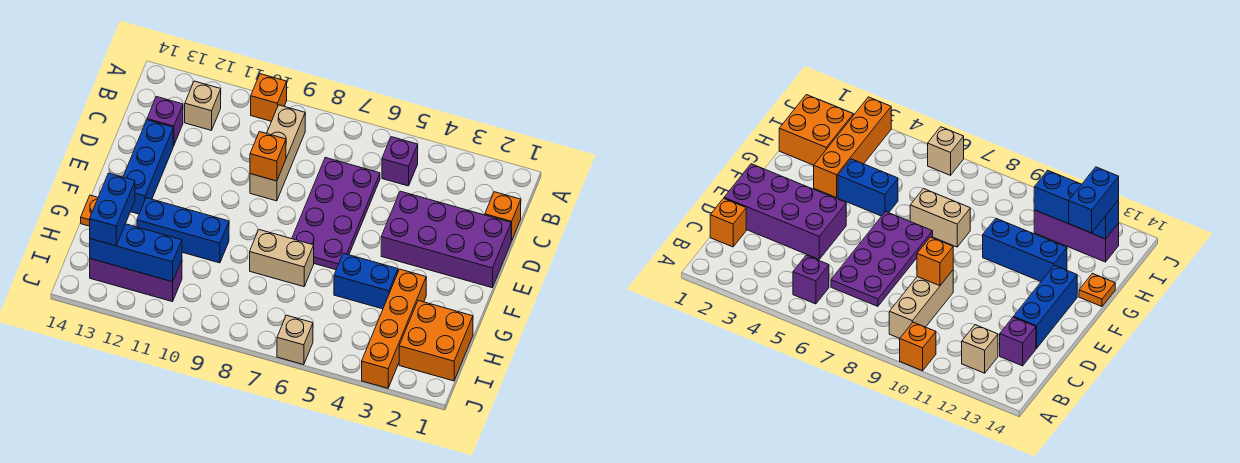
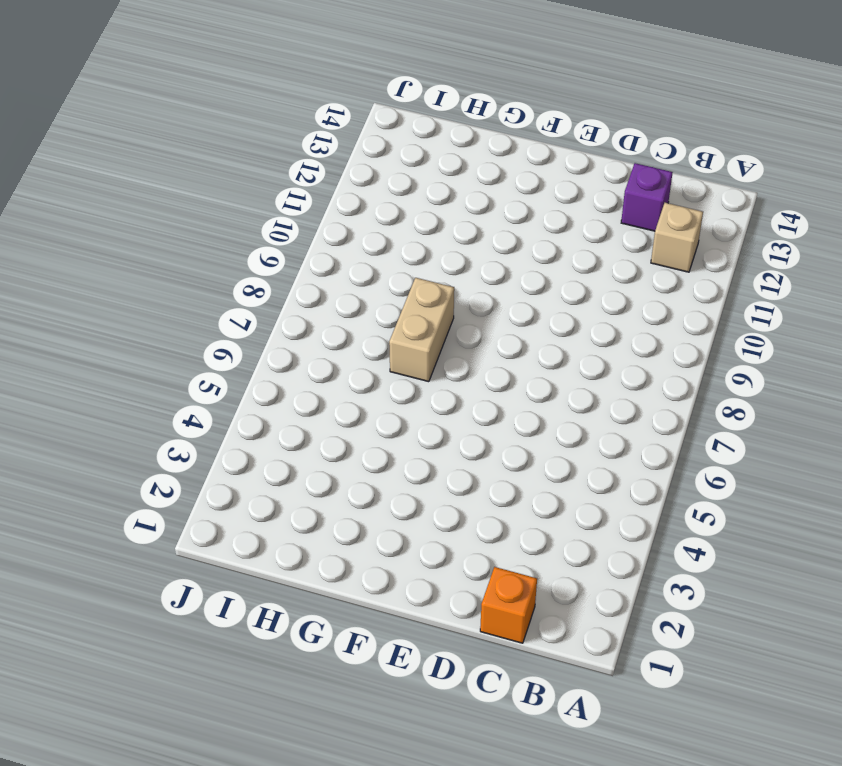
none -> orange 1x1 brick [251,74,287,121]
none -> purple 1x1 brick [382,137,418,186]
none -> tan 1x3 brick [250,105,305,201]

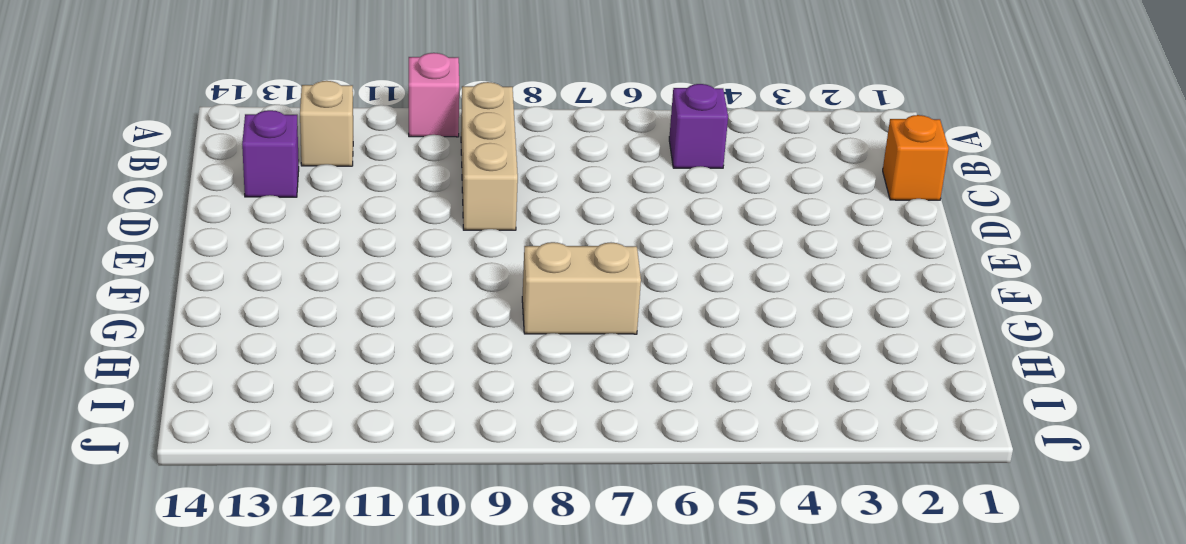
pink 1x1 brick [409,53,459,137] -> orange 1x1 brick [251,74,287,121]
none -> purple 2x4 plate [292,157,380,270]
none -> purple 2x4 brick [381,191,511,288]
none -> blue 1x3 brick [123,120,173,214]

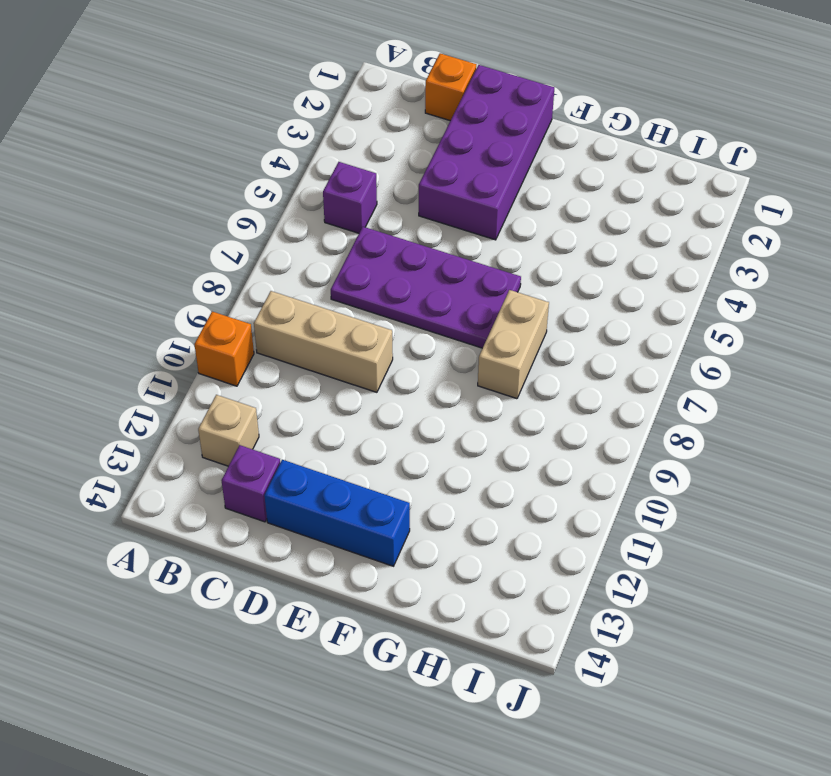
none -> orange 1x4 brick [362,269,426,388]
none -> blue 1x2 brick [334,253,398,309]
none -> blue 1x3 brick [137,198,229,263]

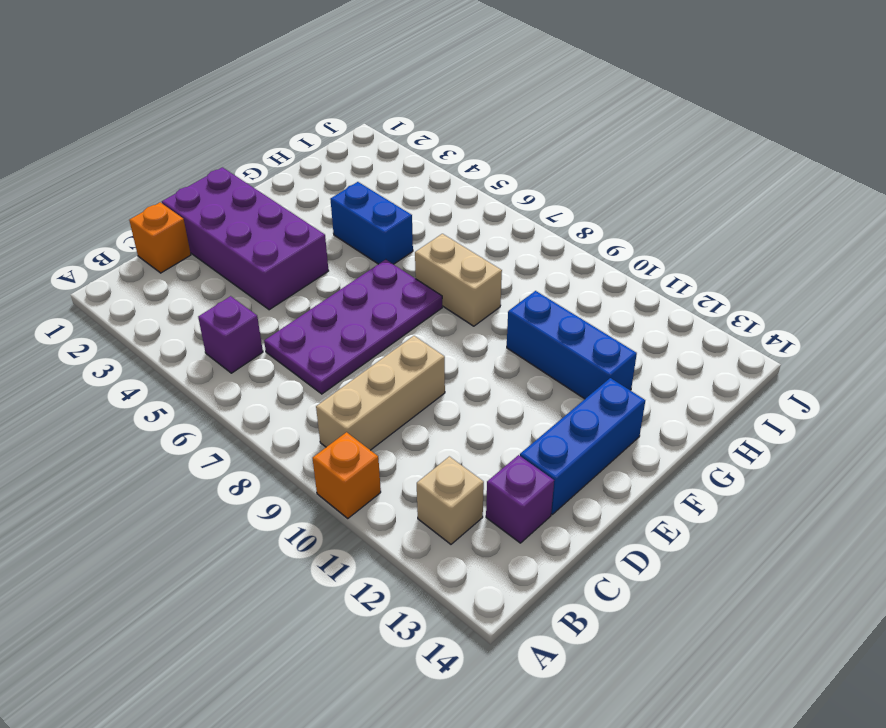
none -> orange 1x4 brick [362,269,426,388]
none -> orange 1x1 plate [81,195,98,226]
none -> orange 2x2 brick [399,300,473,381]

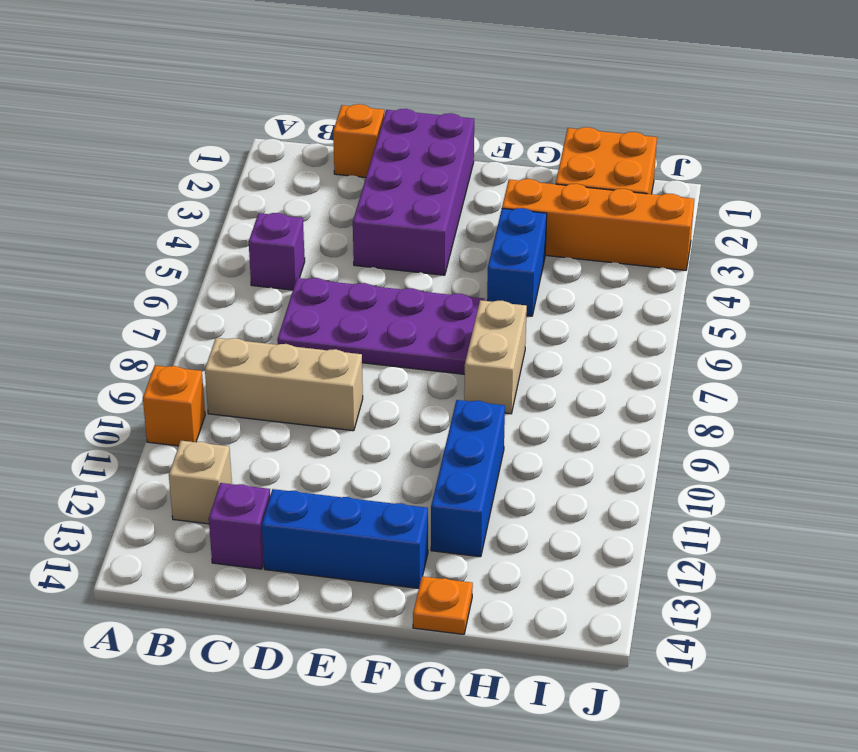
none -> purple 1x3 brick [90,259,182,302]
none -> tan 1x1 brick [277,315,313,365]
none -> orange 1x1 brick [250,132,286,181]

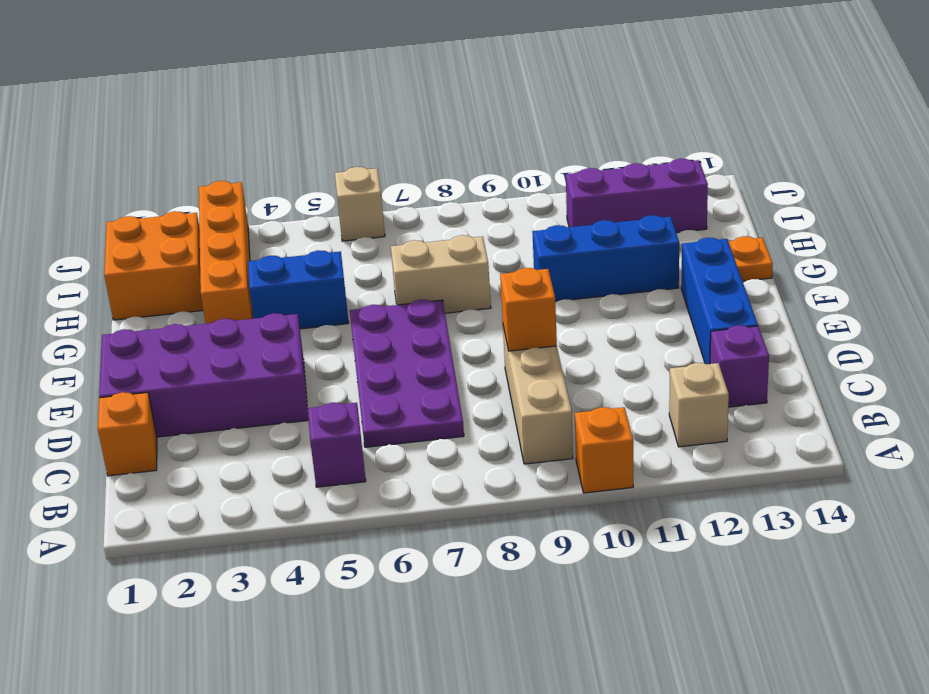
none -> blue 1x3 brick [90,224,182,282]
none -> blue 1x2 brick [90,173,135,246]

